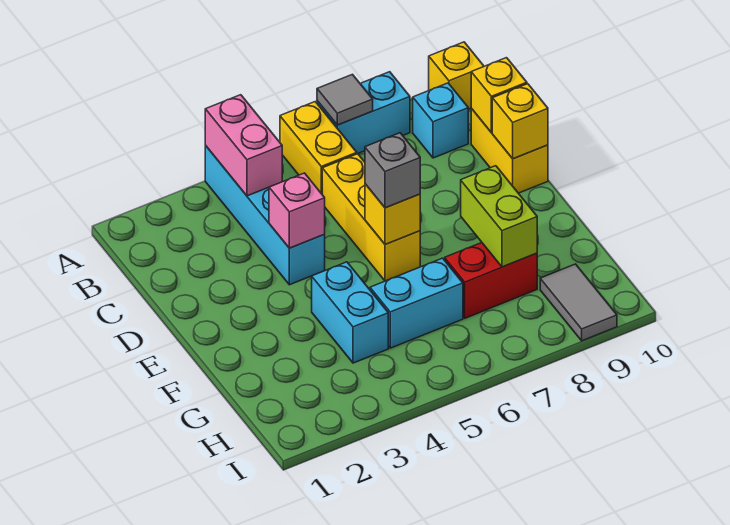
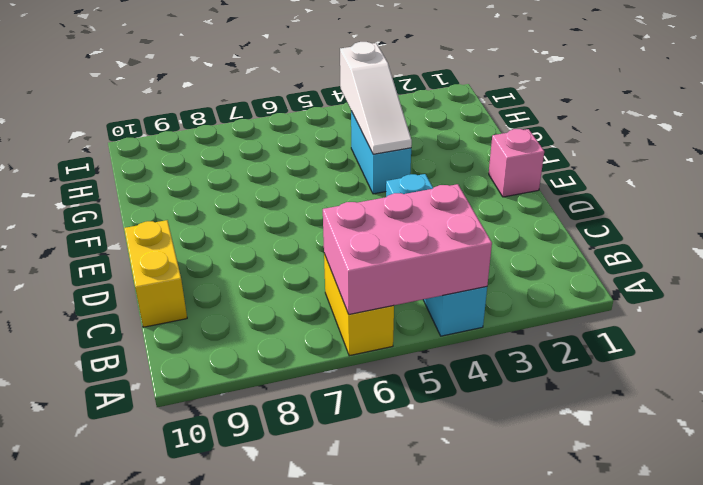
pink 2x3 brick [323,184,492,314] -> pink 1x2 brick [205,95,282,196]
pink 1x1 brick [489,129,544,197] -> pink 1x1 brick moved to [269,173,325,248]
white 1x3 slope [340,42,412,154] -> none
none -> cyan 1x2 brick [317,72,410,154]
none -> yellow 1x1 brick [429,42,484,109]
none -> cyan 1x1 brick [413,83,468,158]

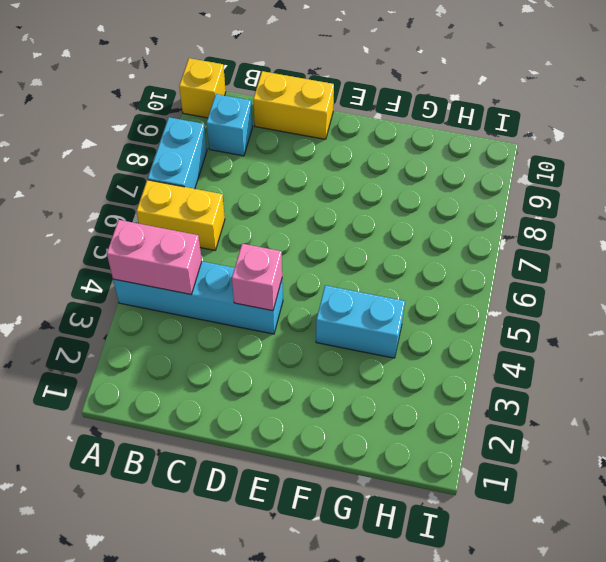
none -> yellow 1x3 brick [322,154,420,281]
none -> cyan 1x2 brick [370,258,463,348]
none -> red 1x2 brick [445,243,537,318]

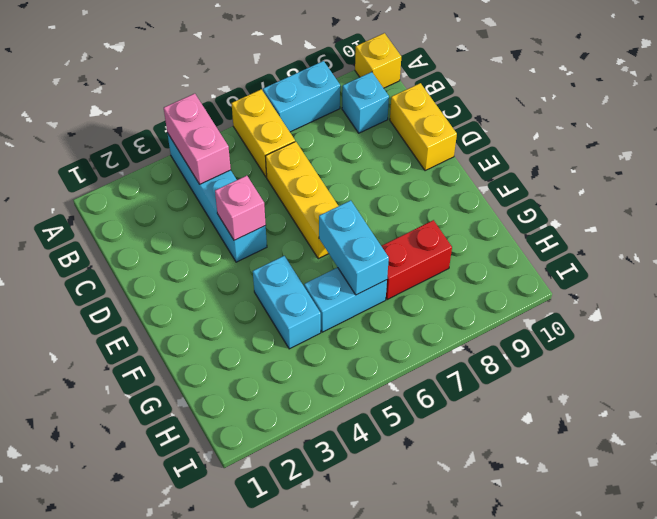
cyan 1x2 brick [319,200,389,295] -> none
none -> grey 1x2 tile [540,264,617,341]
none -> grey 1x1 tile [317,74,373,125]
none -> yellow 1x1 brick [471,58,527,133]

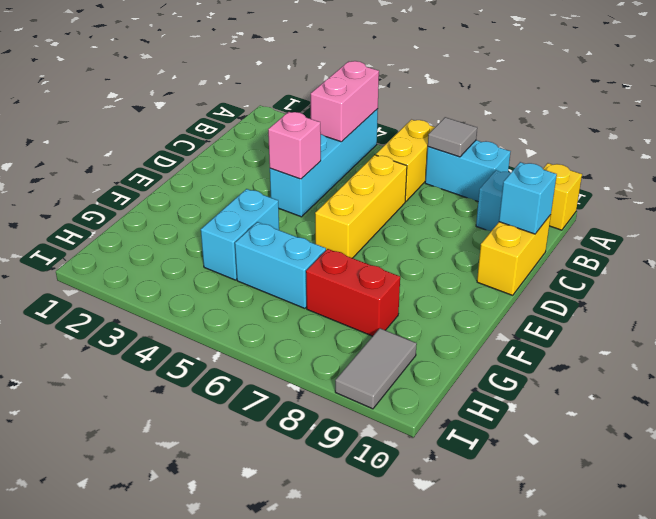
cyan 1x1 brick [499,162,557,234] -> yellow 1x1 brick [471,58,527,133]
none -> yellow 1x1 brick [492,84,548,159]
none -> yellow 1x1 brick [365,184,420,245]
none -> lime 1x2 brick [461,166,537,267]

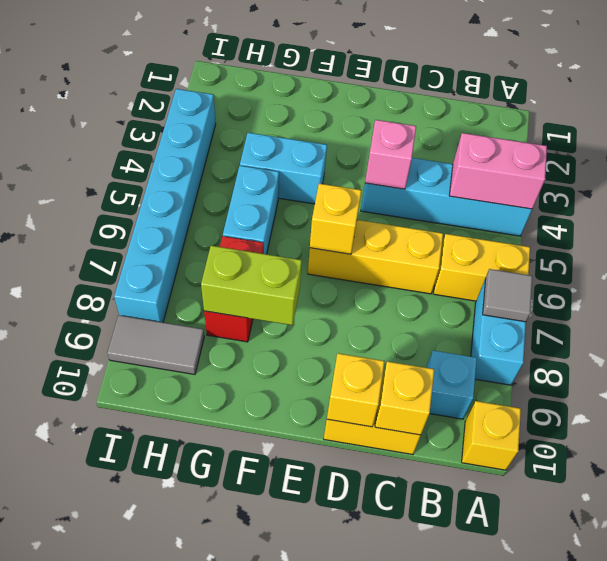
cyan 1x6 brick [114,89,216,322] -> none
none -> grey 1x1 brick [365,133,420,208]

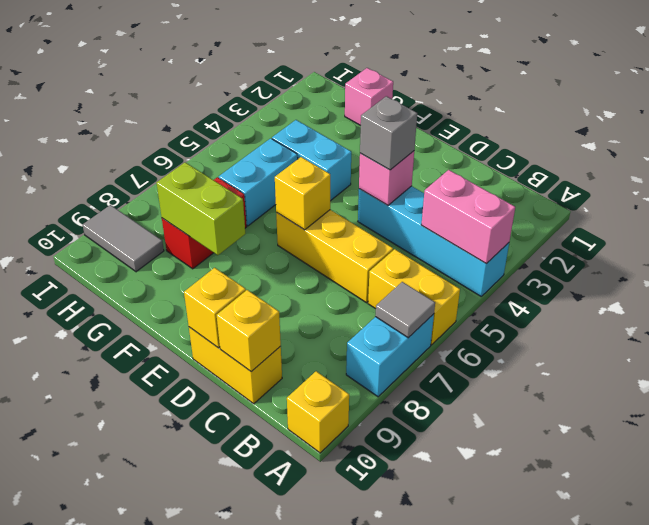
grey 1x1 brick [360,96,417,170] -> grey 1x1 brick moved to [365,133,420,208]
pink 1x1 brick [345,68,393,125] -> none
none -> cyan 1x1 brick [413,83,468,158]

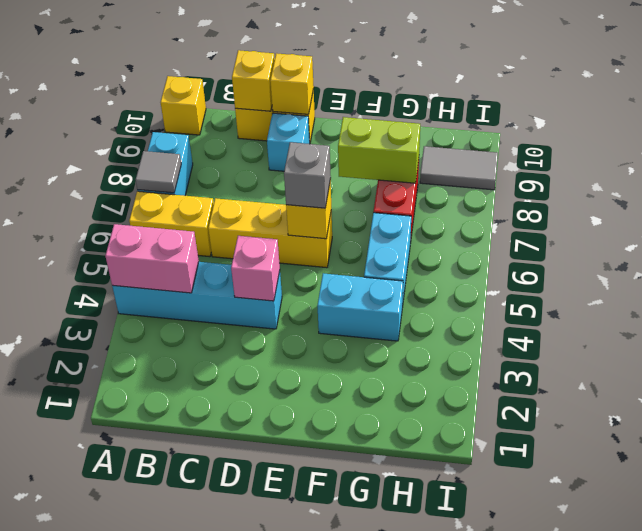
cyan 1x1 brick [267,113,310,171] -> cyan 1x1 brick moved to [413,83,468,158]

